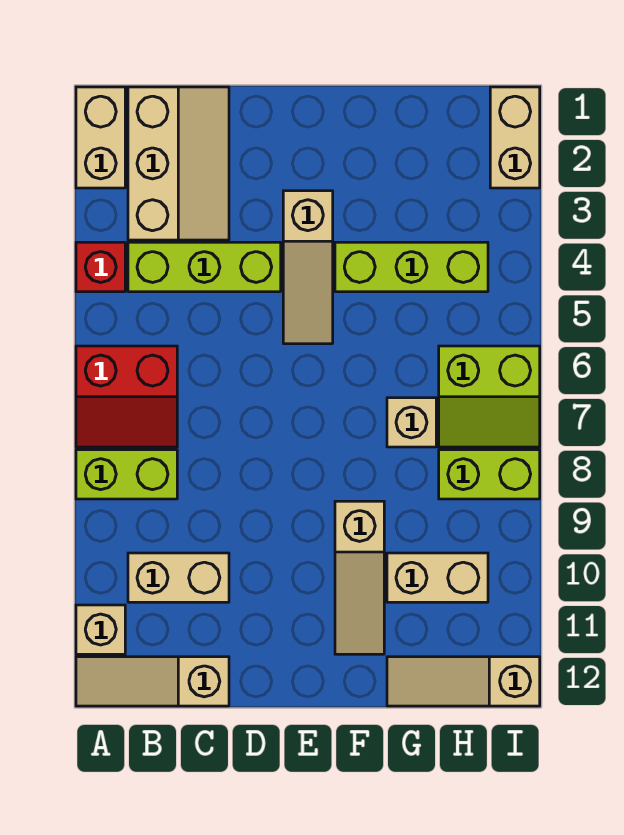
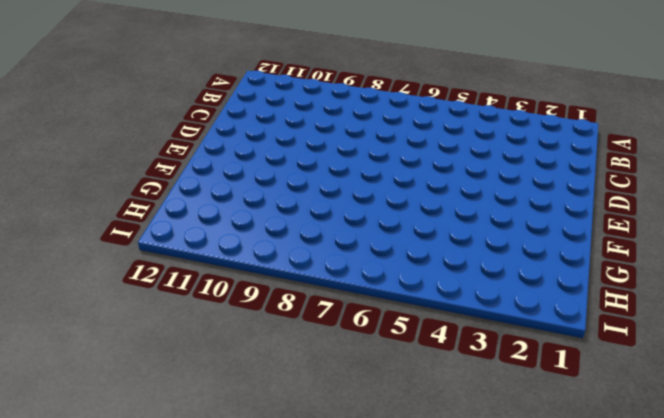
none -> tan 1x2 brick [76,87,125,188]
none -> red 1x1 brick [76,242,125,292]
none -> red 2x2 slope [76,346,177,447]

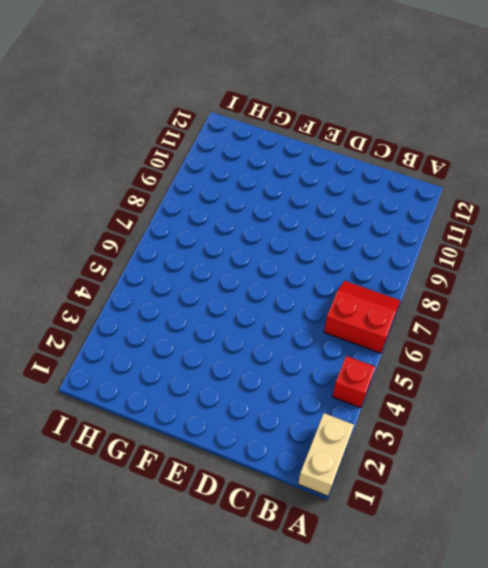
none -> lime 1x2 brick [76,450,177,499]
none -> tan 1x1 brick [76,605,125,654]
none -> tan 1x3 slope [76,657,229,706]

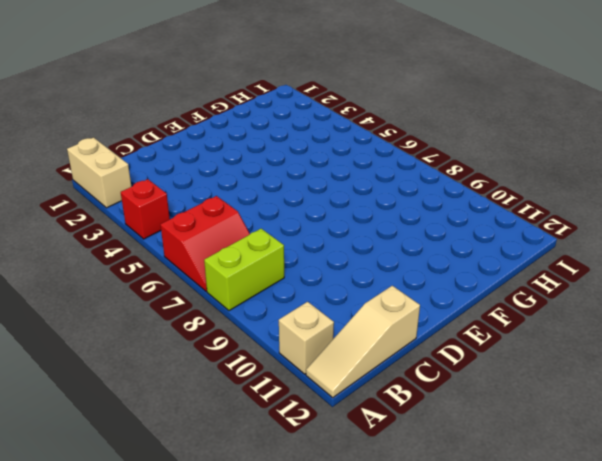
none -> tan 2x3 slope [128,87,229,240]
none -> lime 1x3 brick [128,242,281,292]
none -> tan 1x2 brick [128,553,229,602]

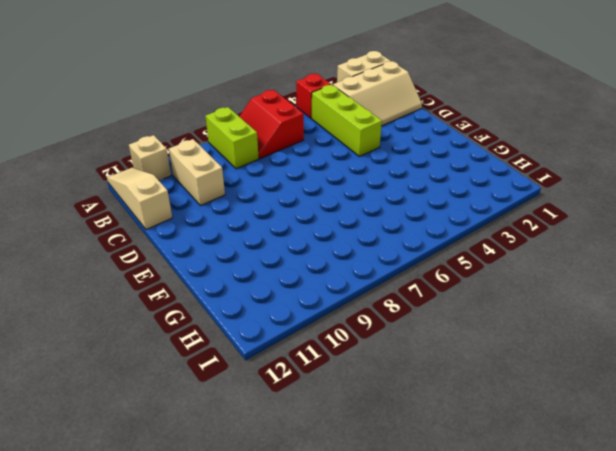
none -> tan 1x3 slope [283,191,333,344]
none -> lime 1x3 brick [335,242,488,292]
none -> tan 1x3 slope [335,501,384,654]

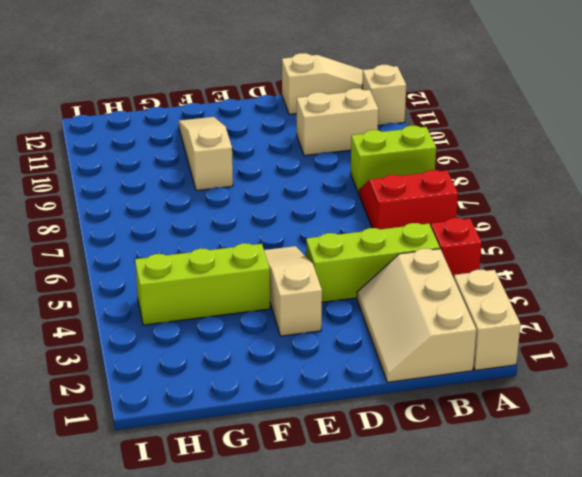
none -> tan 1x1 brick [387,398,436,447]
none -> tan 1x2 brick [387,553,488,602]
none -> tan 1x3 slope [387,657,540,706]

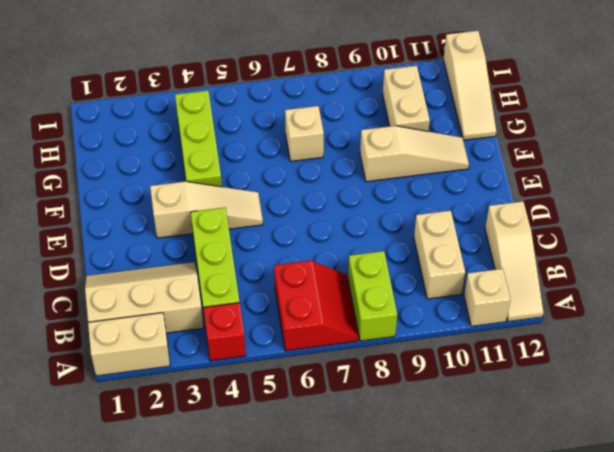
none -> lime 2x2 slope [439,346,540,447]
none -> lime 1x2 brick [439,450,540,499]
none -> tan 1x2 brick [490,87,540,188]

